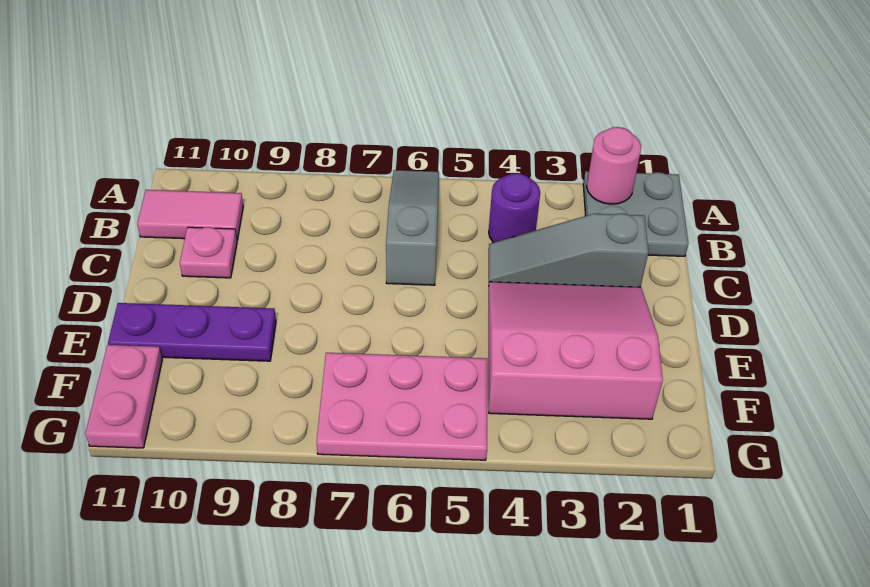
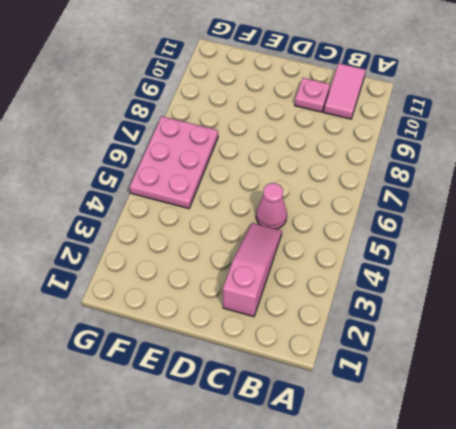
pink 1x3 slope [223,223,282,317] -> grey 1x3 slope [489,214,648,287]
pink 1x1 cone [256,183,287,229] -> none
none -> grey 2x2 plate [583,171,688,256]
none -> grey 1x3 slope [386,170,439,285]

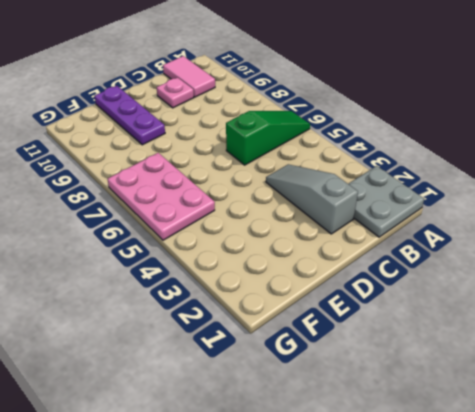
green 1x3 slope [226,111,310,165] -> grey 1x3 slope [386,170,439,285]
none -> purple 1x1 round brick [489,173,540,243]
none -> pink 3x3 slope [489,282,663,419]

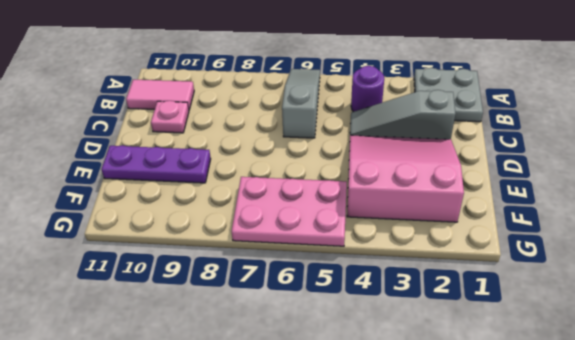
none -> pink 1x2 plate [85,345,162,448]
none -> pink 1x1 round brick [587,127,641,204]

